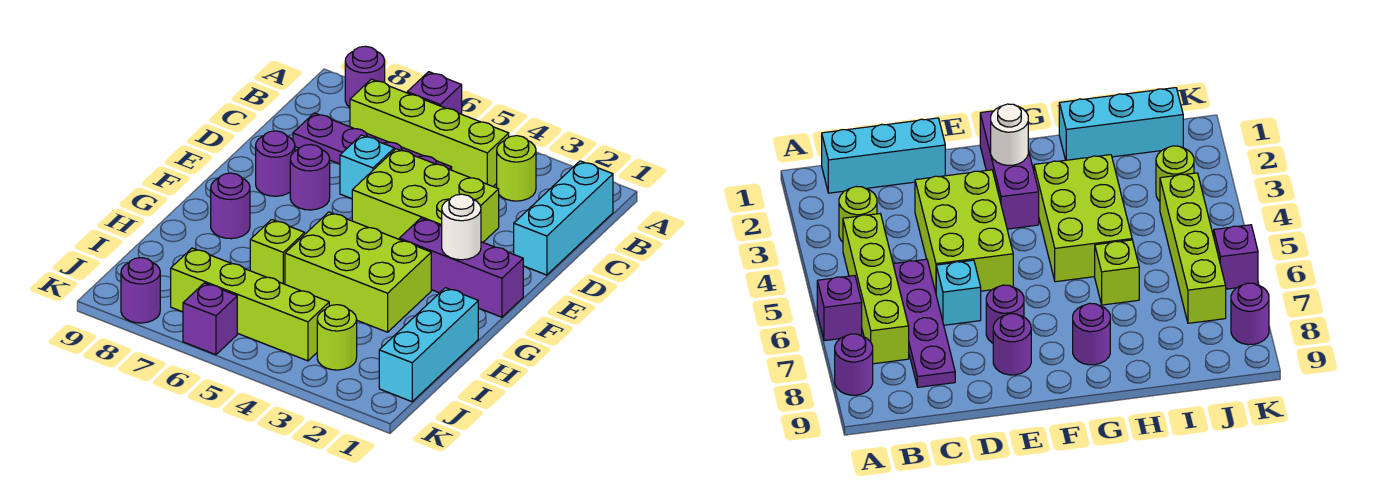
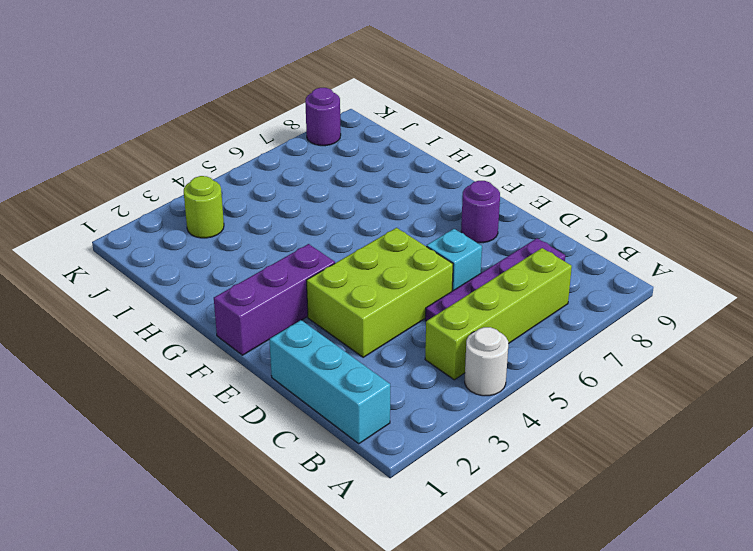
white 1x1 round brick [465,327,508,396] -> white 1x1 round brick moved to [442,194,481,260]
none -> purple 1x1 brick [407,72,462,114]
none -> purple 1x1 round brick [345,46,385,107]
none -> lime 1x1 round brick [497,136,536,201]

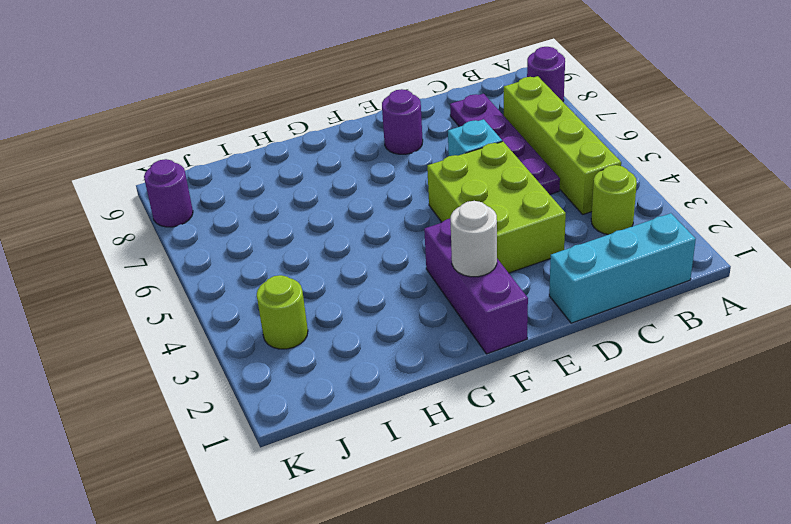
none -> purple 1x1 brick [407,72,462,114]
none -> purple 1x1 round brick [290,145,330,210]
none -> lime 2x3 brick [285,212,431,332]

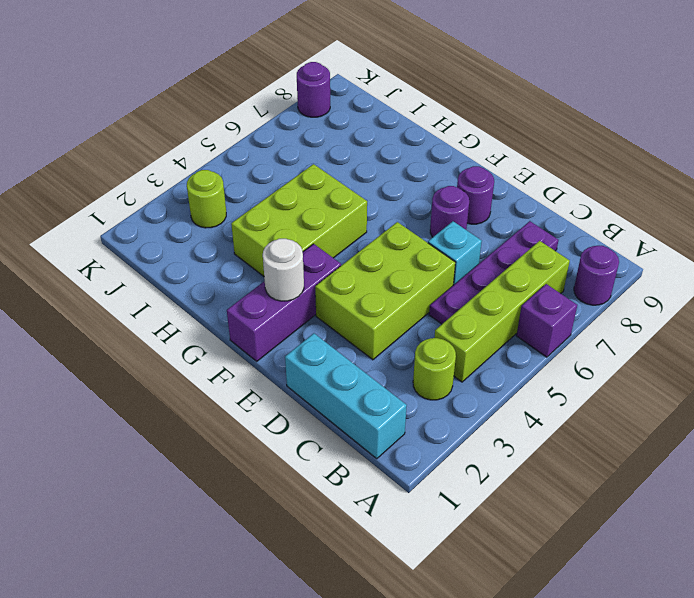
none -> purple 1x1 round brick [211,173,250,239]
none -> cyan 1x3 brick [379,288,479,402]
none -> lime 1x1 brick [250,220,305,284]

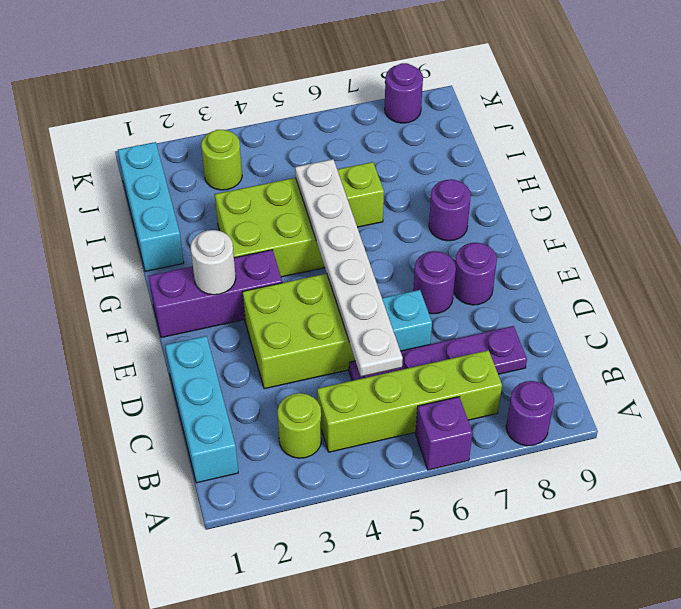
white 1x6 plate [295,159,403,376] -> none
none -> lime 1x4 brick [171,248,329,361]
none -> purple 1x1 brick [183,283,237,355]

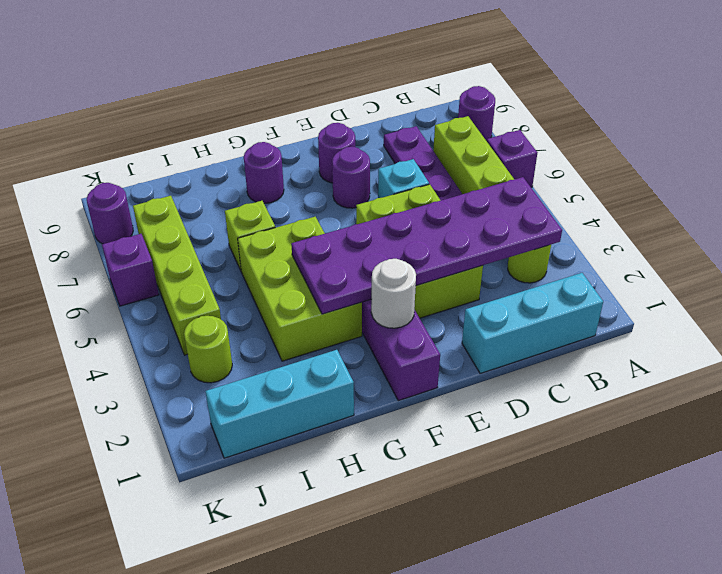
purple 2x6 plate [291,177,562,314] -> none

